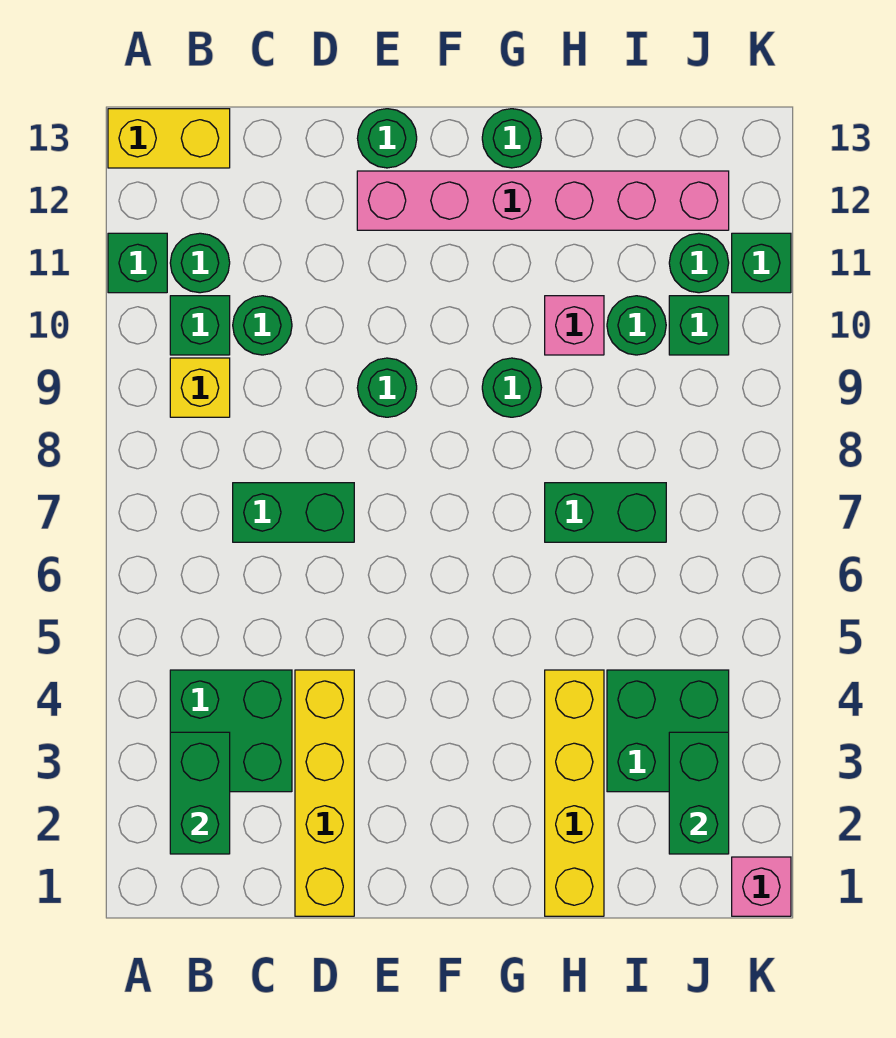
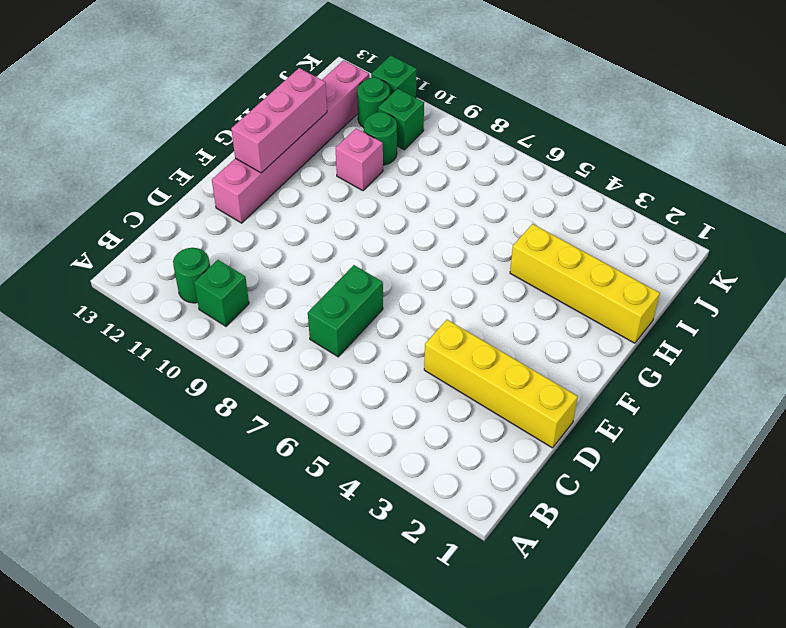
pink 1x3 brick [231,68,327,173] -> none
none -> green 1x1 brick [108,233,167,293]
none -> yellow 1x2 brick [108,109,230,168]
none -> green 2x2 brick [170,670,292,792]

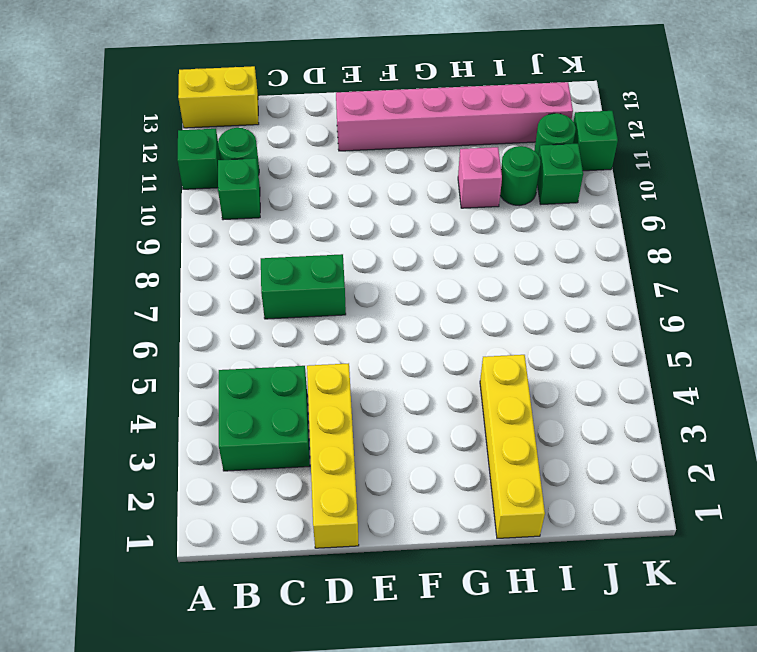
none -> yellow 1x1 brick [170,358,230,417]
none -> green 1x1 round brick [233,296,292,355]
none -> green 1x1 round brick [357,358,417,417]

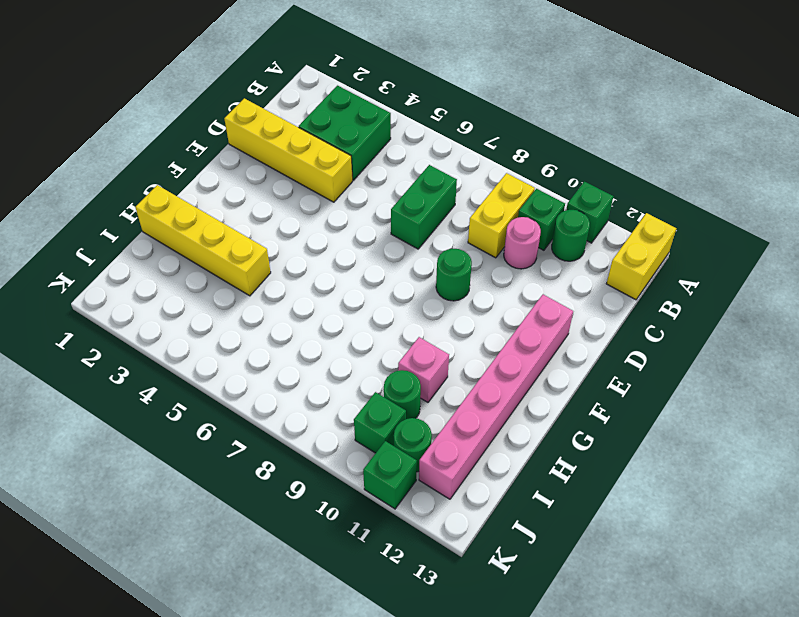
yellow 1x2 brick [468,173,535,258] -> yellow 1x1 brick [170,358,230,417]
pink 1x1 round brick [504,217,541,269] -> green 1x1 round brick [233,296,292,355]
none -> green 1x1 round brick [357,109,417,168]
none -> green 1x1 round brick [482,358,542,417]
none -> green 1x1 round brick [482,109,542,168]

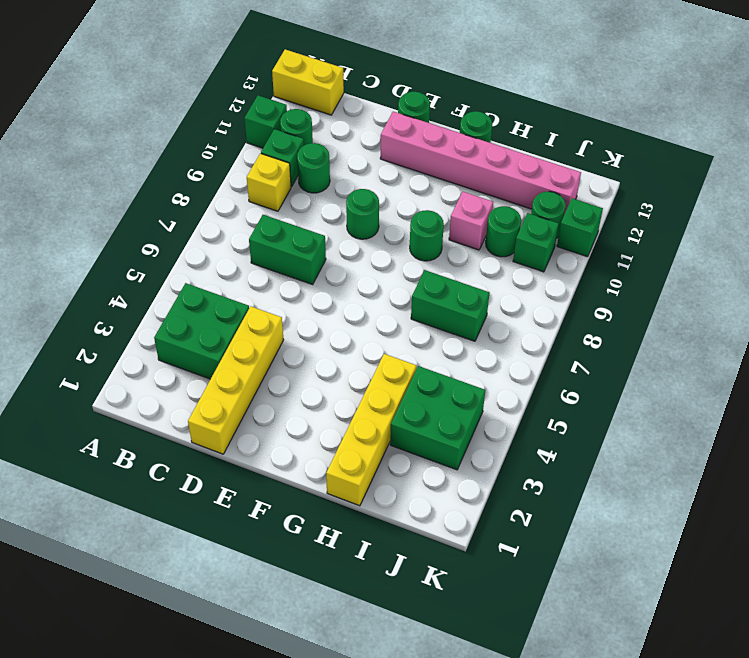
none -> pink 1x1 brick [732,857,791,916]
none -> green 1x2 brick [170,732,230,854]
none -> green 1x2 brick [669,732,729,854]

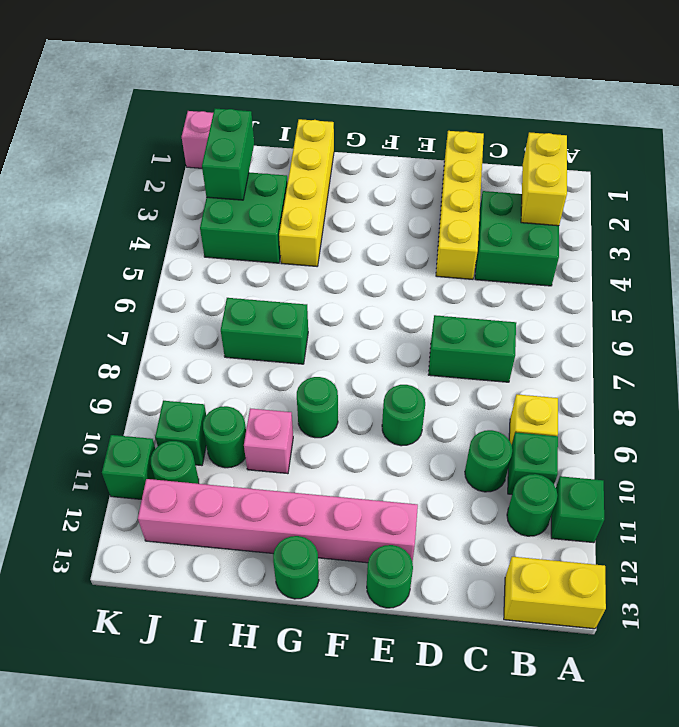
yellow 1x2 brick [521,132,567,226] -> green 1x2 brick [170,732,230,854]

